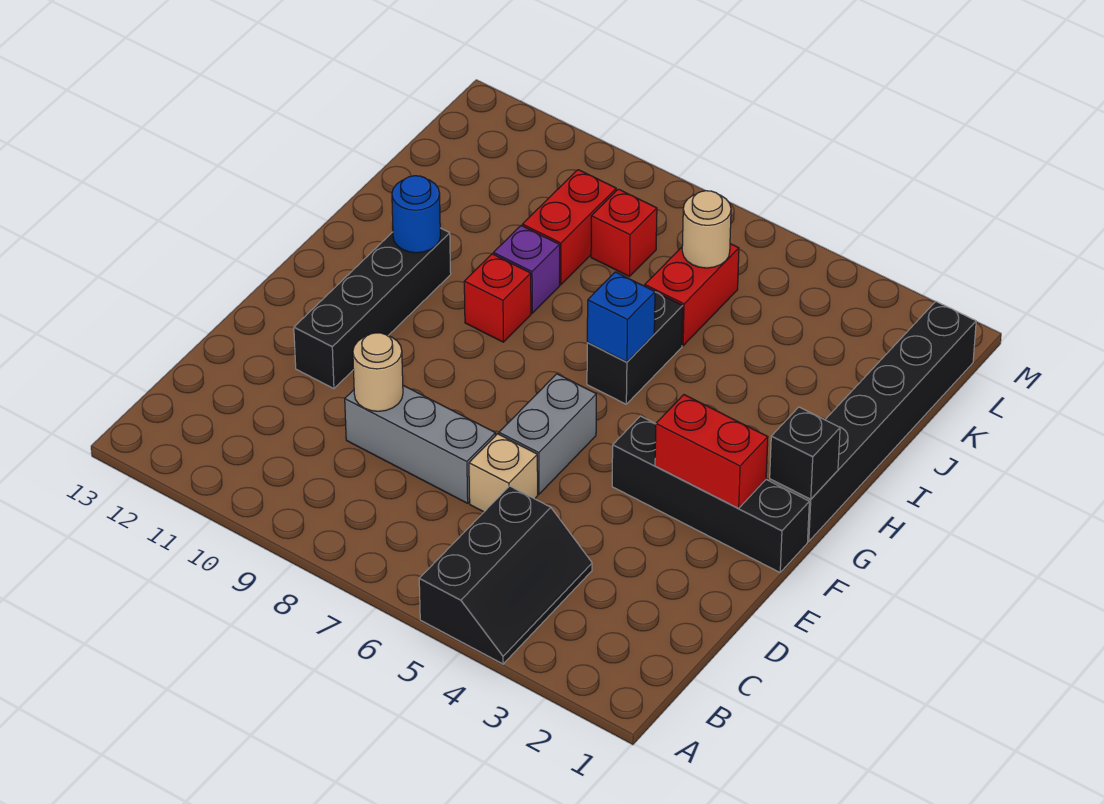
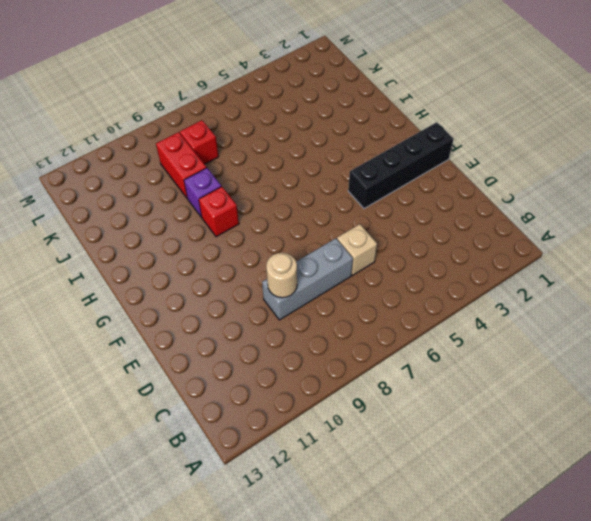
none -> black 2x3 slope [419,486,592,664]
none -> grey 1x2 brick [499,374,596,494]
none -> black 1x4 brick [294,228,451,389]

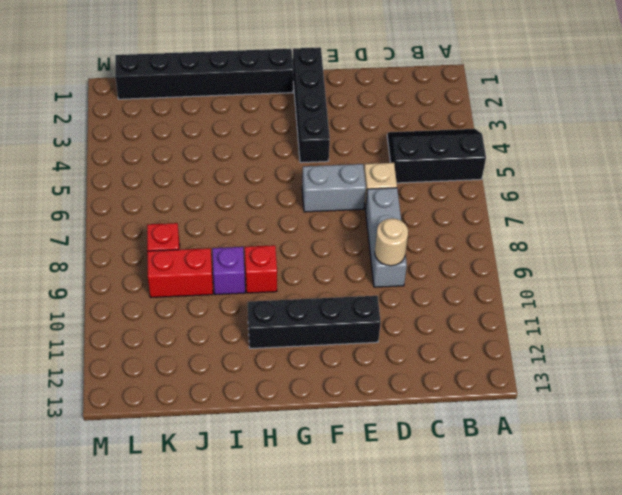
none -> black 1x2 brick [587,292,683,404]
none -> red 1x2 brick [645,244,739,346]
none -> red 1x2 brick [655,395,768,508]

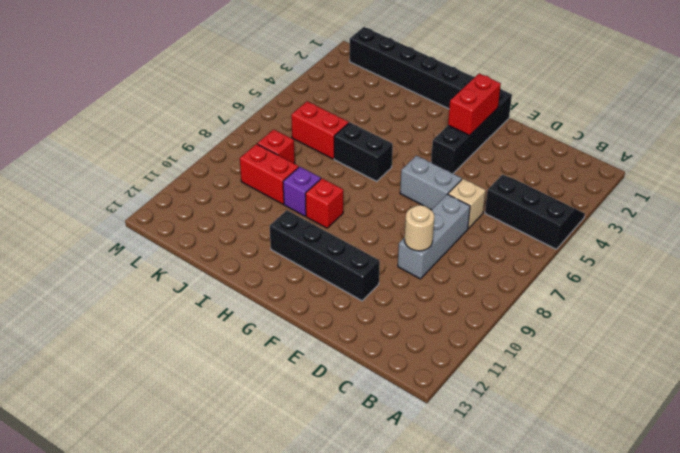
none -> black 1x1 brick [770,407,840,499]
none -> blue 1x1 brick [587,272,655,362]
none -> blue 1x1 round brick [392,176,440,253]

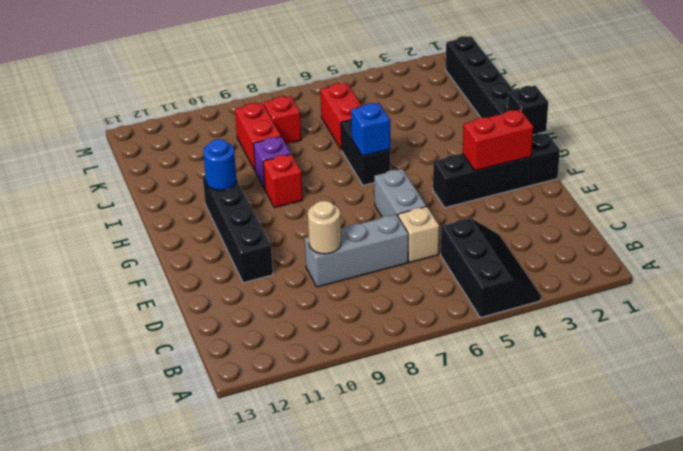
none -> tan 1x1 round brick [682,191,731,268]

